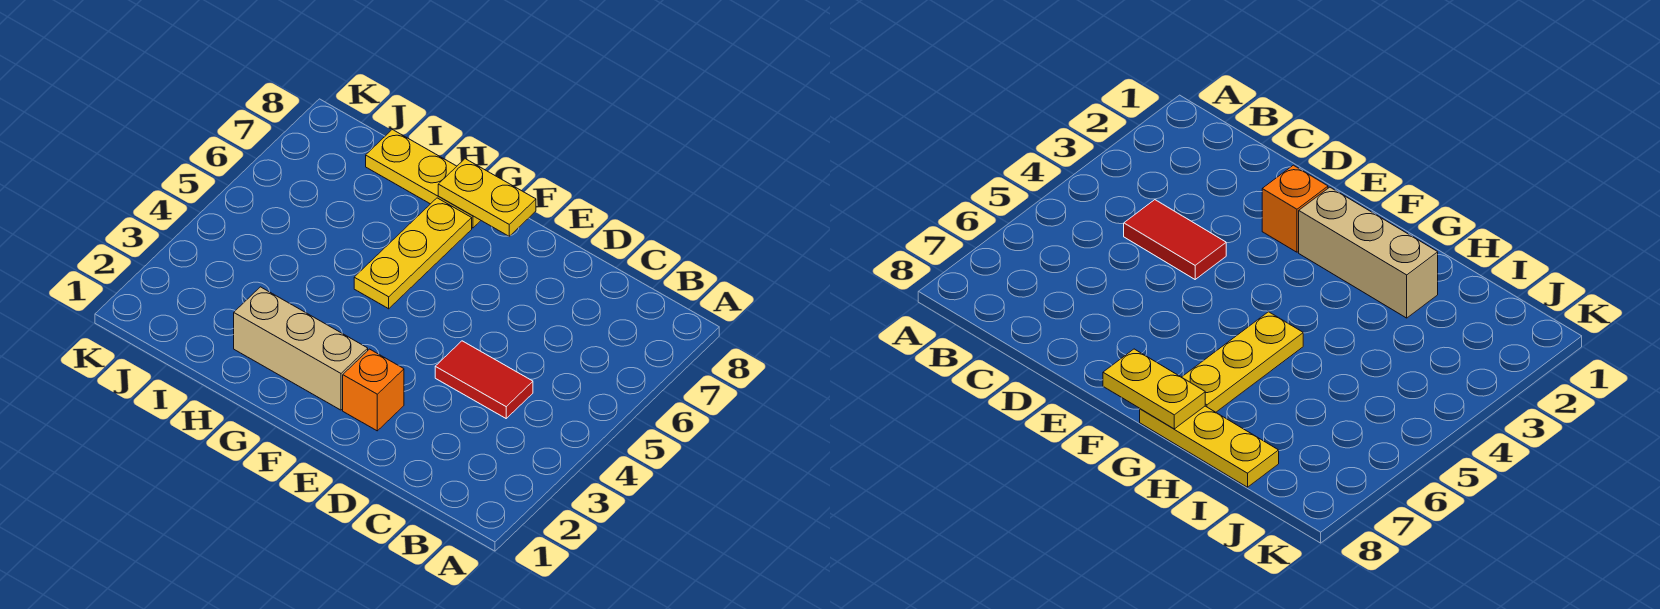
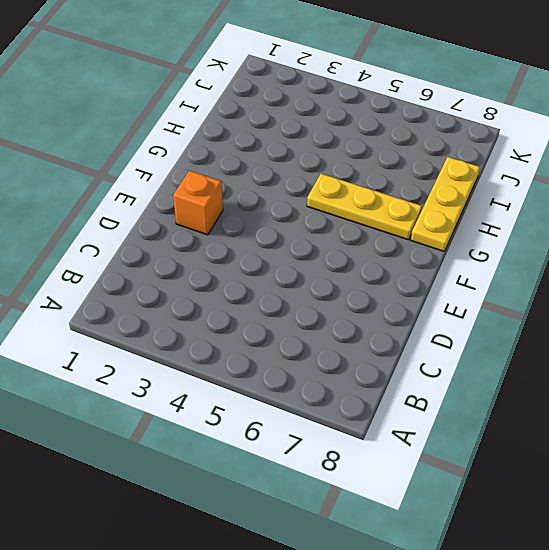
none -> red 1x2 tile [435,341,533,418]
none -> tan 1x3 brick [234,287,368,410]

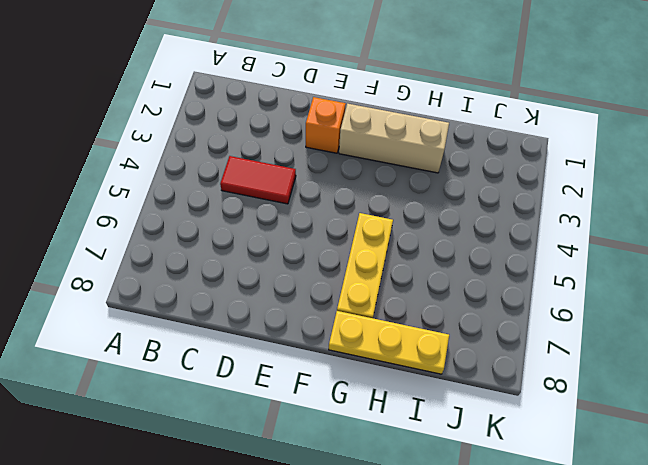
none -> yellow 1x2 plate [438,159,536,236]

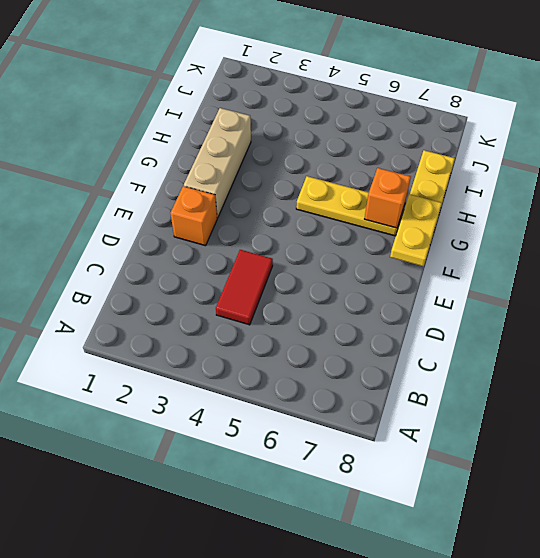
orange 1x1 brick [365,168,411,228] -> none

